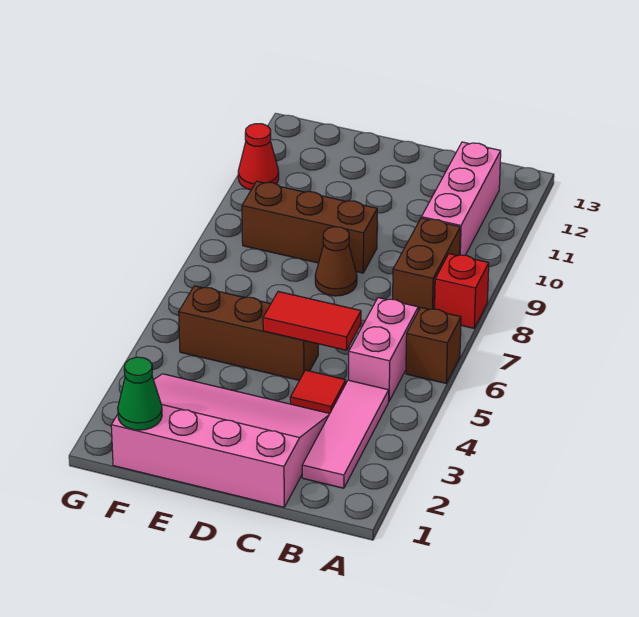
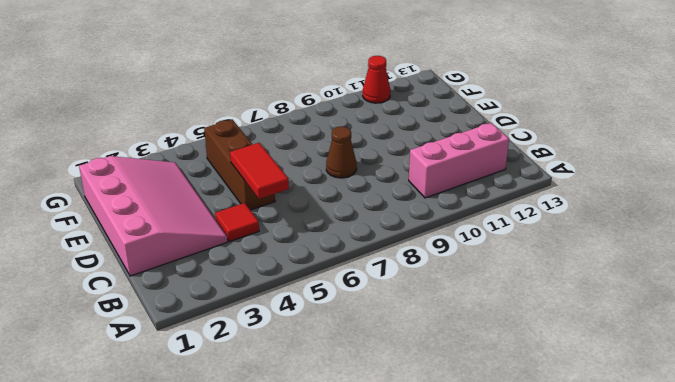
none -> brown 1x1 brick [406,307,461,383]
none -> red 1x1 brick [435,254,489,328]
none -> pink 1x3 tile [302,380,389,488]

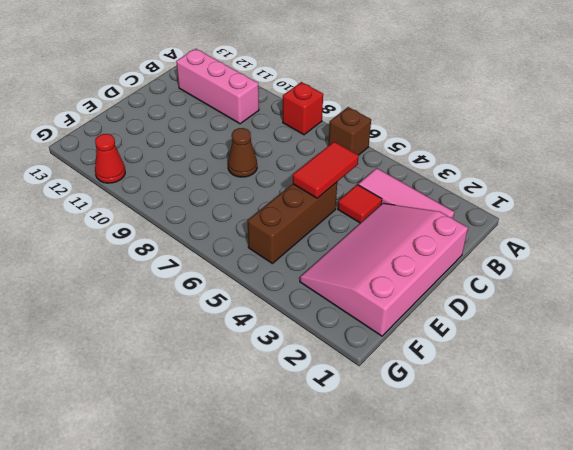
none -> pink 1x2 brick [349,298,418,401]
none -> brown 1x2 brick [393,218,460,310]
none -> brown 1x3 brick [242,181,377,273]

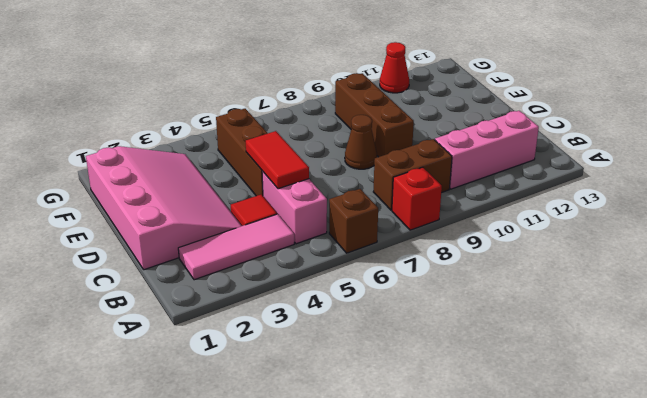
pink 1x2 brick [262,171,327,244] -> pink 1x2 brick turned to [349,298,418,401]
none -> green 1x1 cone [118,357,162,430]

